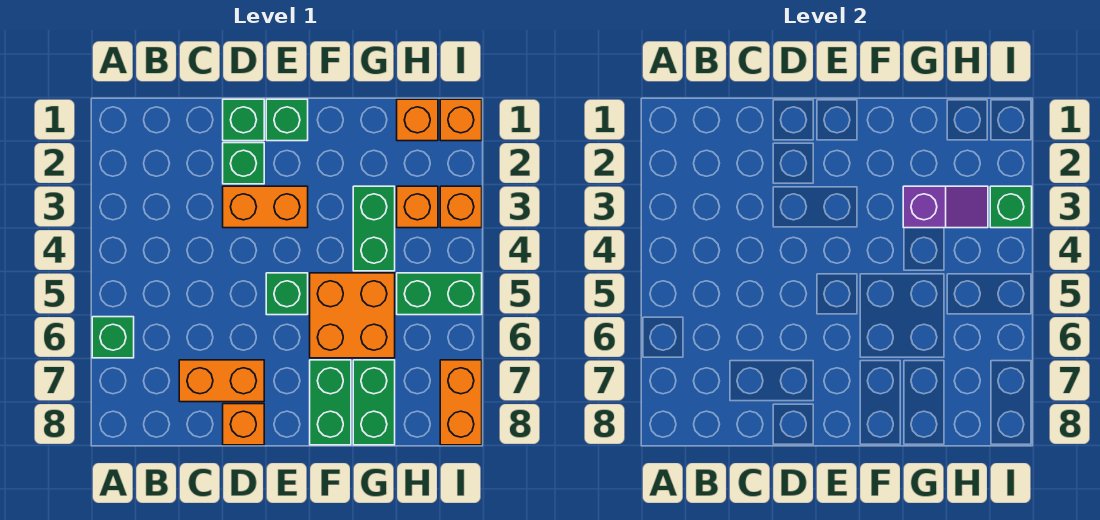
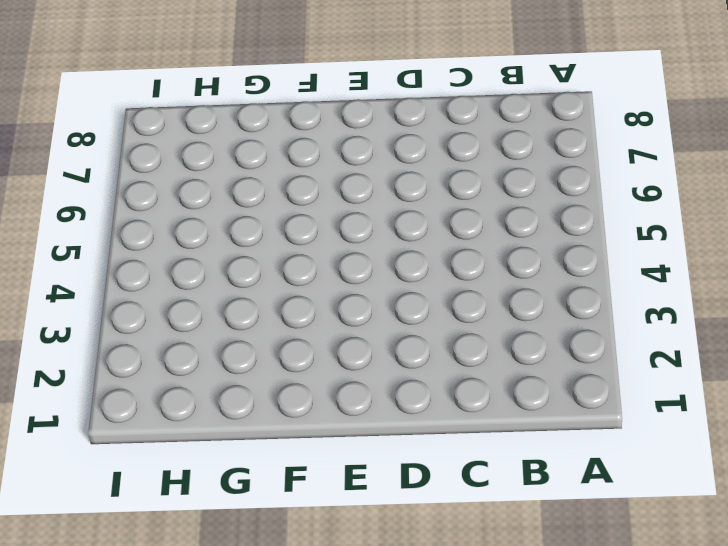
none -> green 1x1 brick [92,317,134,358]
none -> orange 1x2 brick [179,360,264,402]
none -> green 1x1 brick [223,99,264,141]

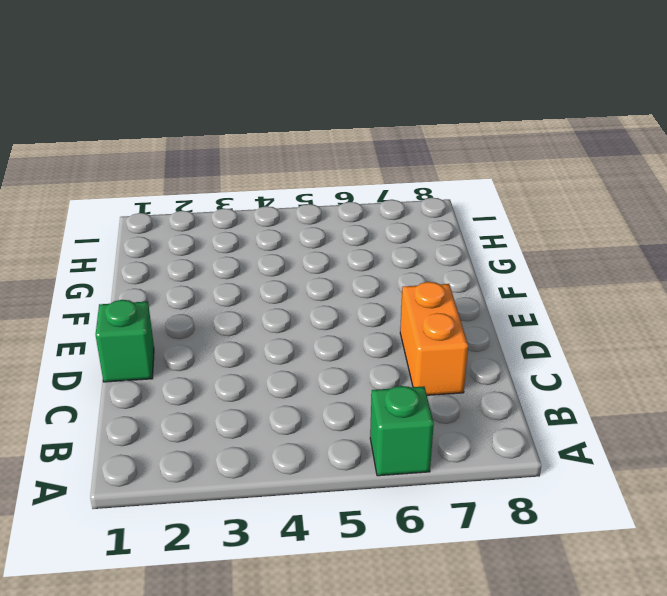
none -> green 1x1 brick [223,143,264,184]
none -> orange 1x2 brick [223,186,308,228]
none -> orange 1x1 brick [223,404,264,445]

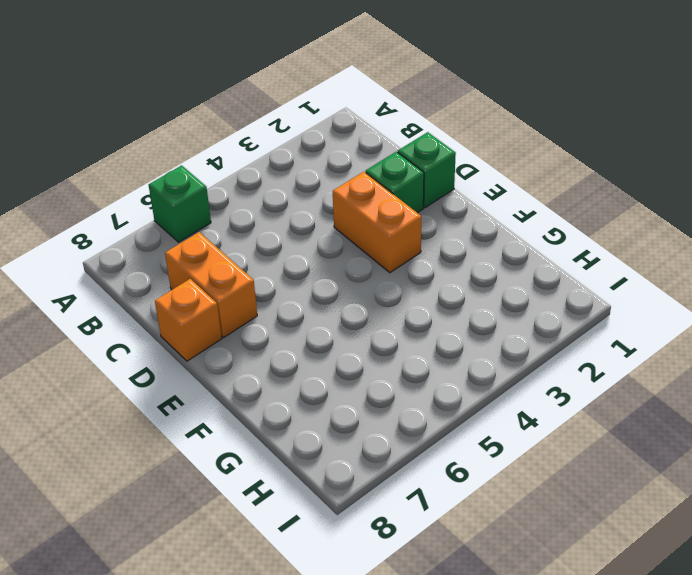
none -> green 1x1 brick [266,99,308,141]
none -> green 1x1 brick [266,273,308,315]
none -> orange 2x2 brick [310,273,395,358]

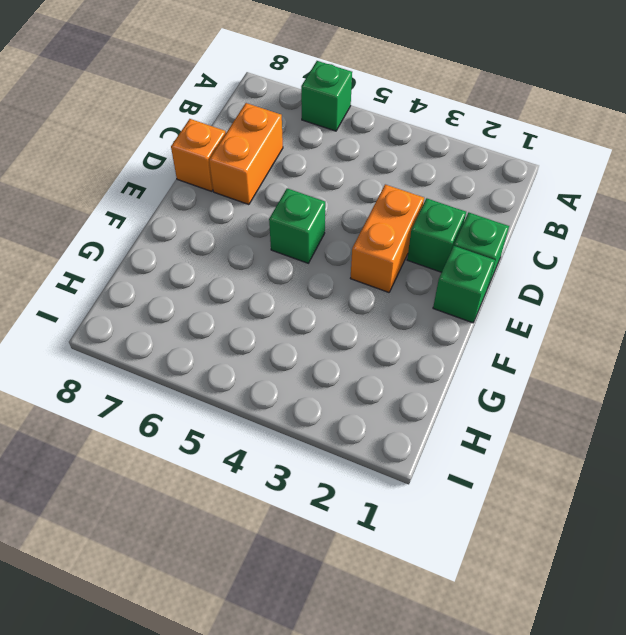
none -> orange 2x2 brick [310,273,395,358]
none -> green 1x2 brick [310,360,351,445]
none -> green 1x2 brick [353,186,395,271]

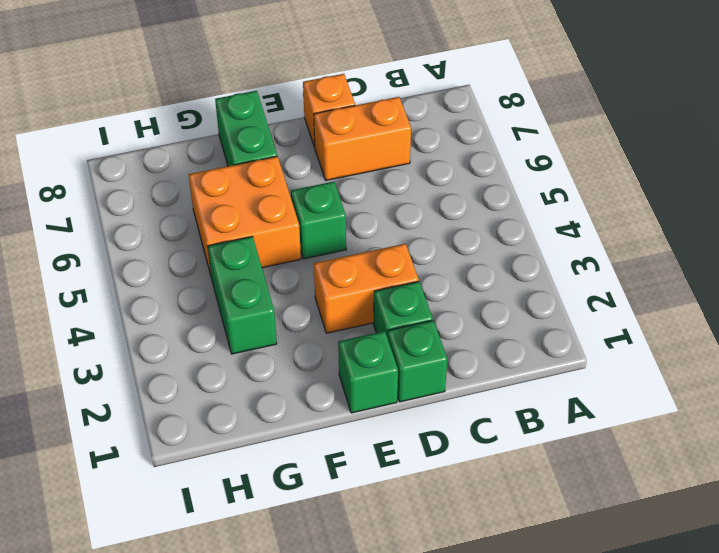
none -> green 1x1 brick [92,317,134,358]
none -> green 1x2 brick [353,360,395,445]
none -> orange 1x1 brick [397,99,438,141]

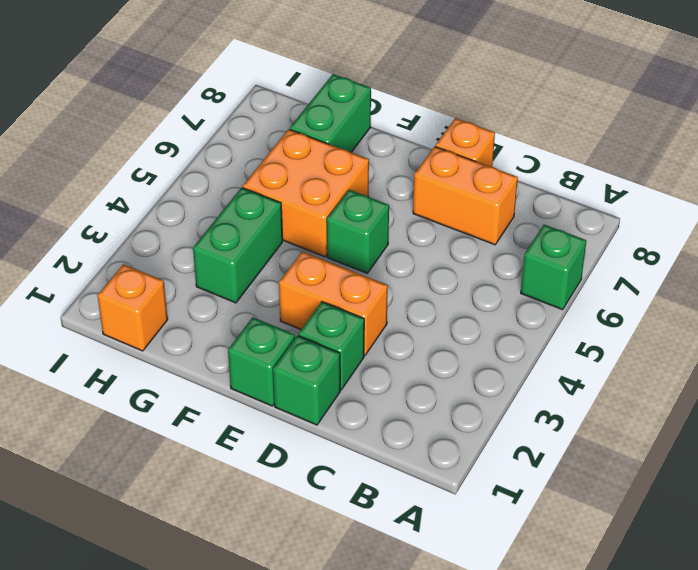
none -> green 1x2 brick [310,360,351,445]
none -> orange 1x1 brick [397,186,438,228]
none -> green 1x2 brick [397,273,482,315]

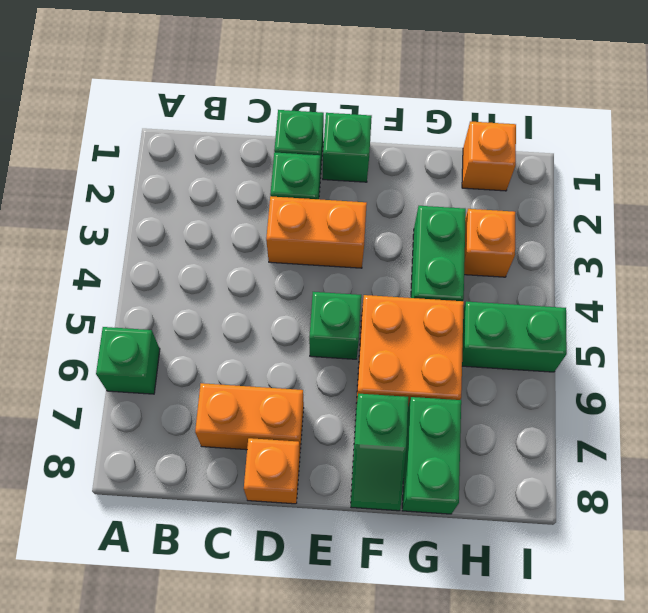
green 1x2 slope [351,394,408,511] -> green 1x2 brick [310,360,351,445]
none -> orange 1x1 brick [440,99,482,141]
none -> orange 1x1 brick [440,186,482,228]
none -> orange 1x2 brick [440,360,482,445]

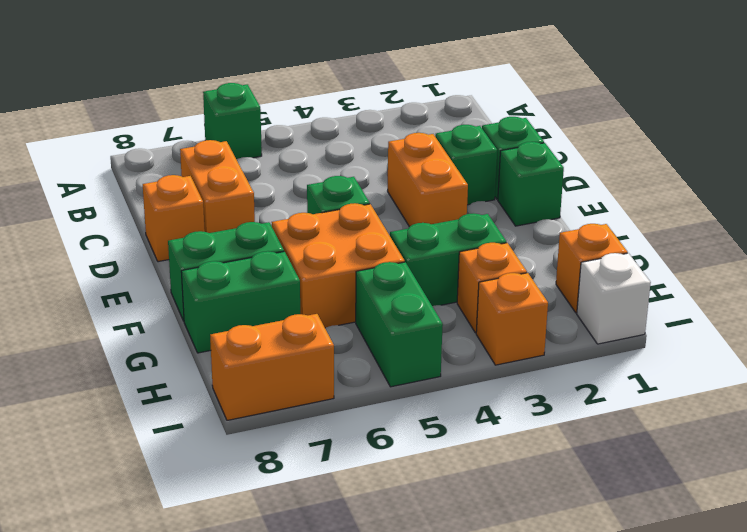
white 1x1 brick [577,253,651,344] -> orange 1x1 brick [440,99,482,141]
none -> purple 1x2 slope [903,186,988,228]
none -> green 1x1 brick [990,186,1032,228]

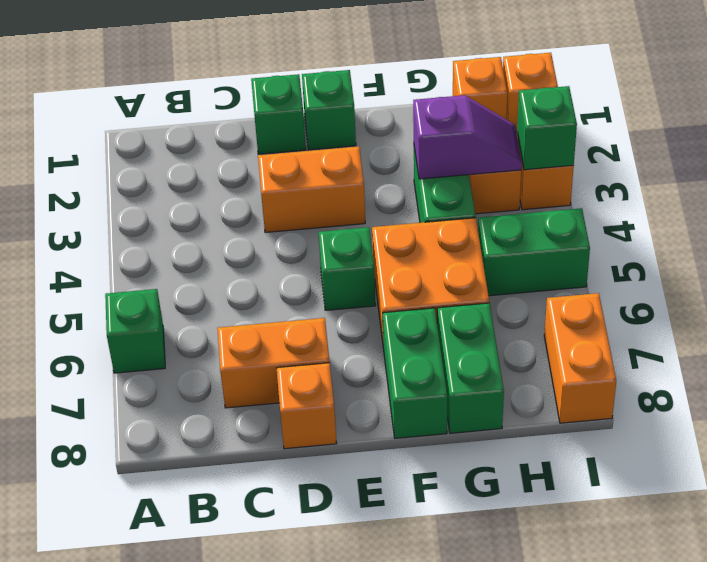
none -> green 1x1 brick [223,143,264,184]

